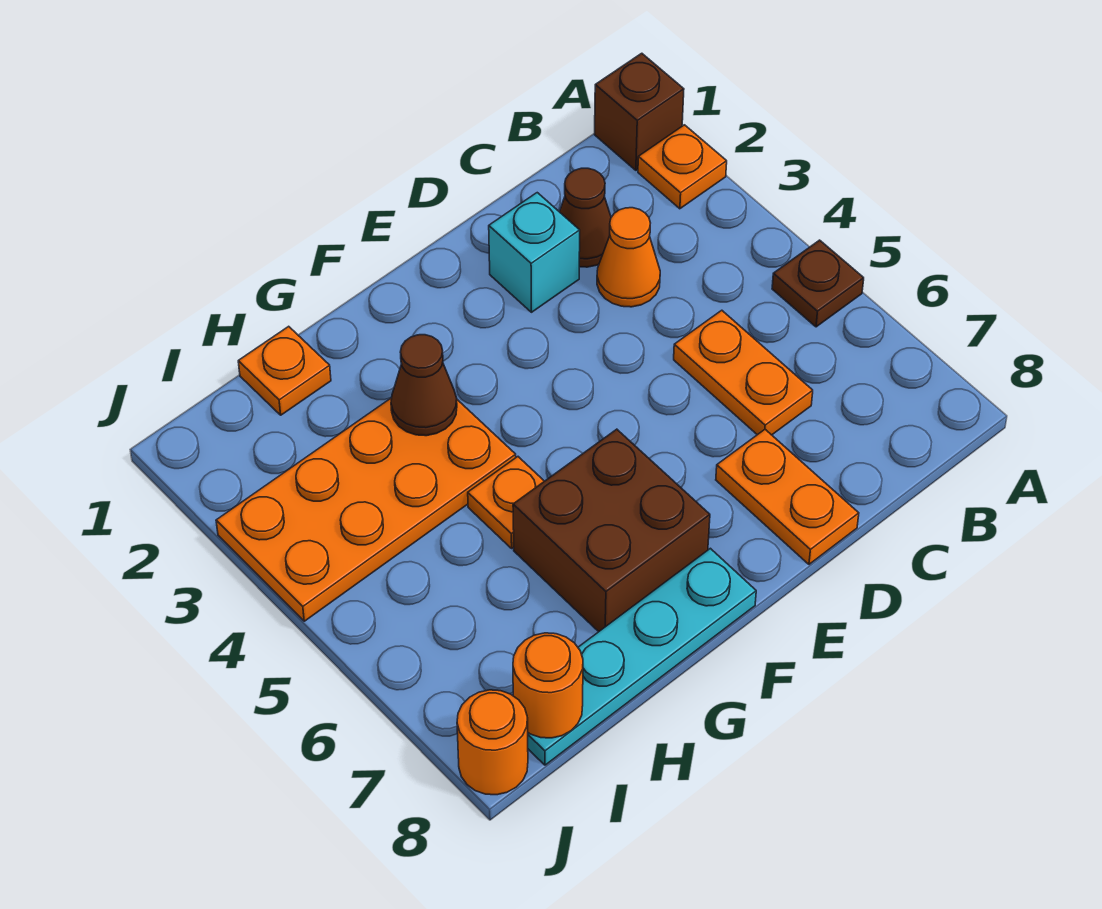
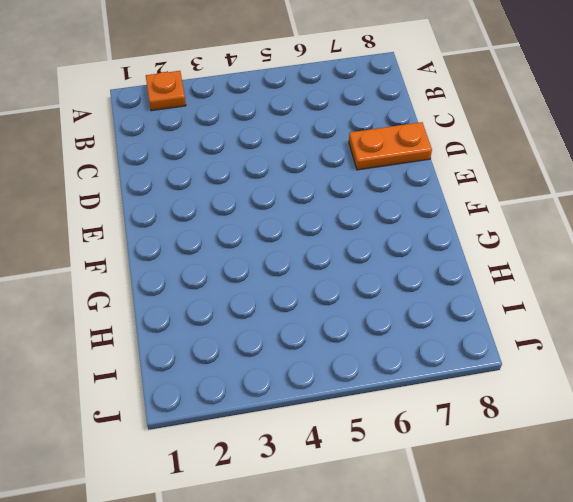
none -> brown 1x1 brick [595,53,684,170]
none -> brown 1x1 plate [772,240,864,327]
none -> brown 1x1 cone [560,168,611,267]

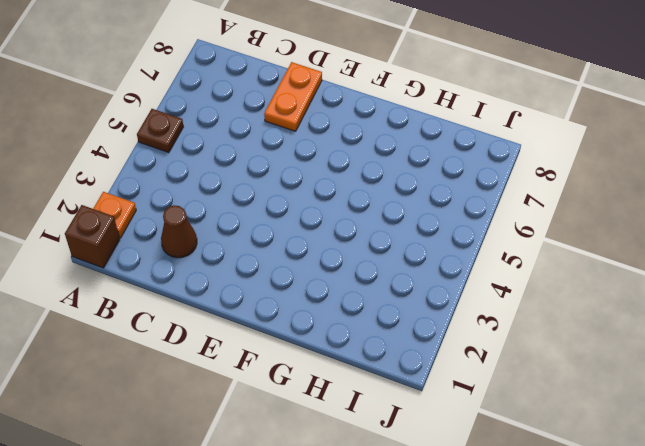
none -> orange 1x1 cone [597,208,660,307]
none -> orange 1x2 plate [674,310,813,435]
none -> cyan 1x1 brick [489,193,580,312]

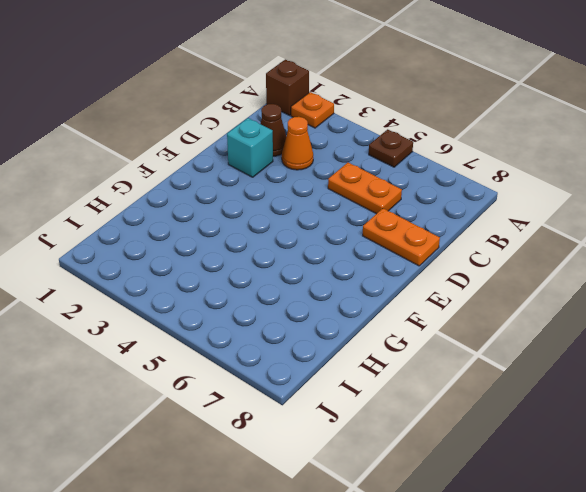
none -> brown 2x2 brick [513,429,710,632]
none -> cyan 1x4 plate [528,548,756,765]
none -> orange 2x4 plate [216,398,516,621]

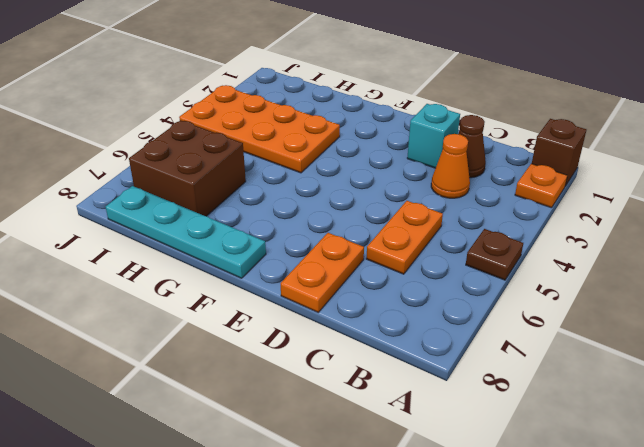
brown 2x2 brick [129,120,246,216] -> brown 2x2 brick moved to [513,429,710,632]
none -> orange 1x1 plate [468,457,544,548]
none -> orange 1x1 plate [238,326,331,415]
none -> orange 1x1 round brick [457,690,528,795]

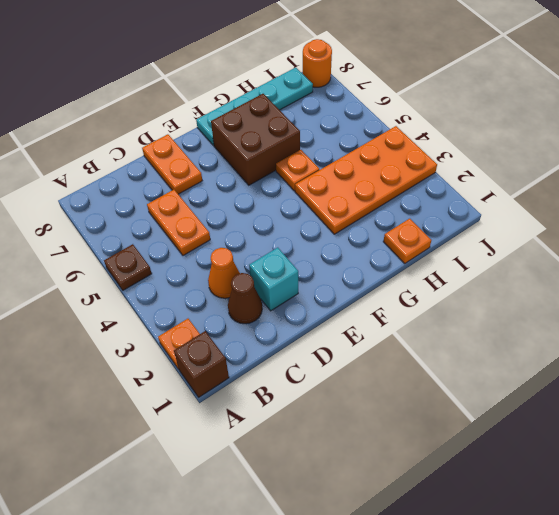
none -> brown 1x1 cone [391,335,457,436]
none -> orange 1x1 round brick [513,633,583,738]

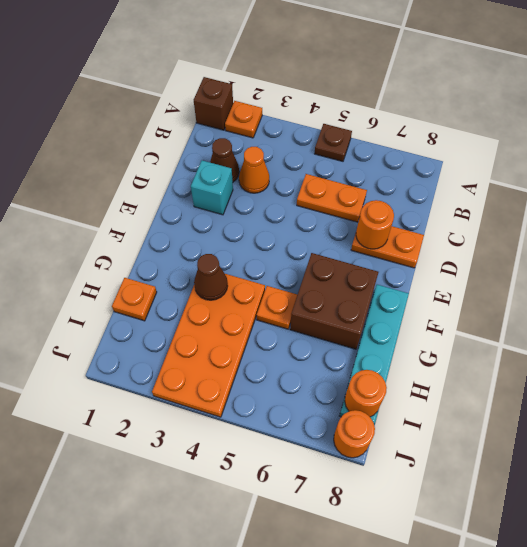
orange 1x1 round brick [356,200,394,249] -> none

